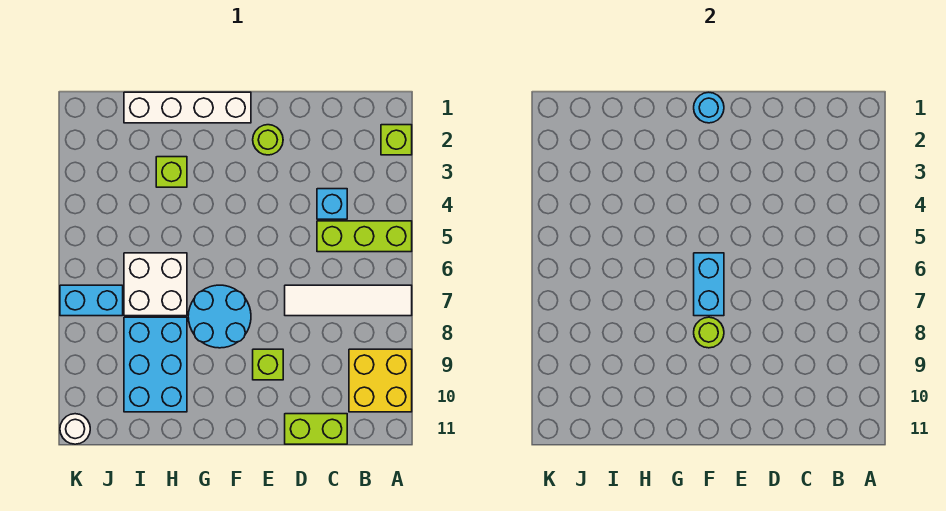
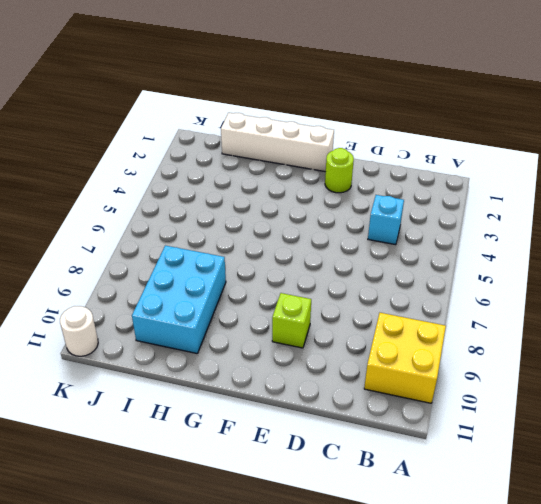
none -> lime 1x1 brick [381,125,412,155]
none -> lime 1x3 brick [317,221,412,252]
none -> white 1x4 tile [285,285,412,316]

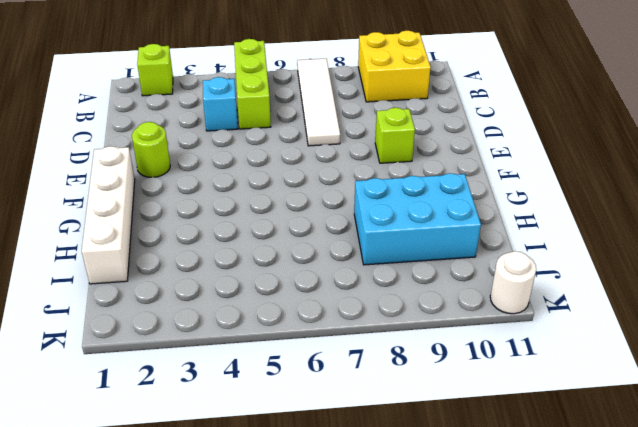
none -> lime 1x2 brick [285,414,347,444]
none -> cyan 2x2 round brick [188,285,251,348]
none -> lime 1x1 brick [156,157,187,187]

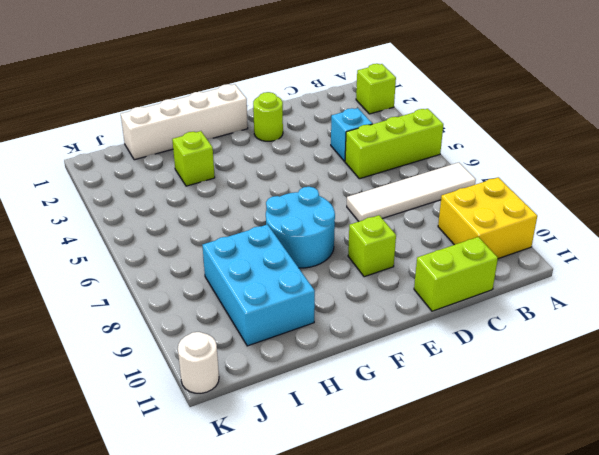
none -> white 2x2 brick [124,253,187,316]
none -> cyan 1x2 brick [60,285,123,316]
none -> cyan 1x1 round brick [694,92,724,123]

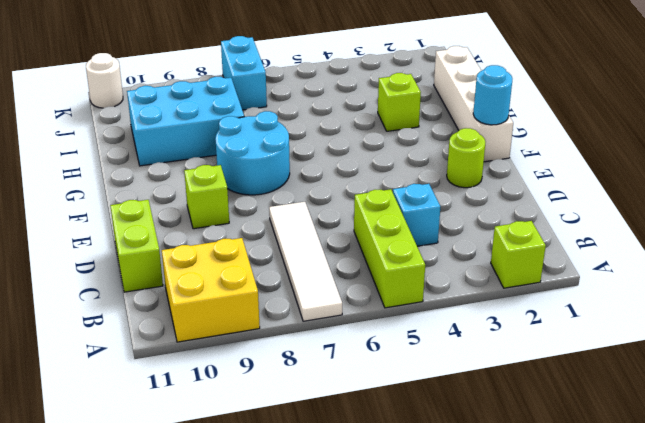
none -> white 2x2 brick [124,253,187,316]
none -> cyan 1x2 brick [694,253,724,316]
none -> lime 1x1 round brick [694,317,724,348]

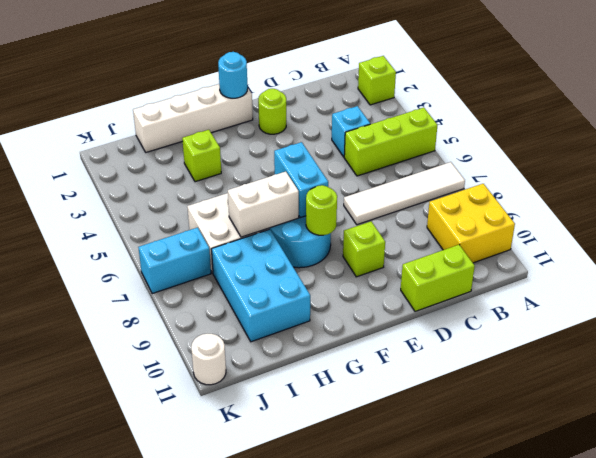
white 1x2 brick [228,172,299,237] -> none

